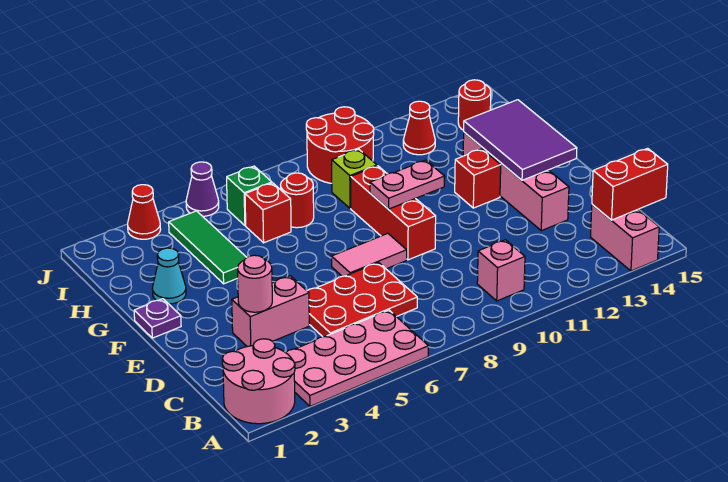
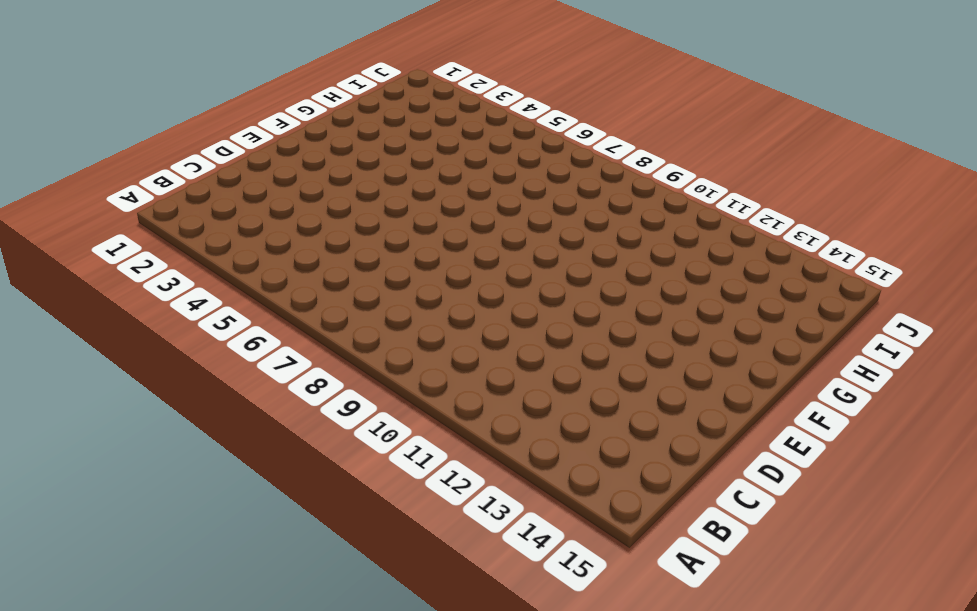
none -> pink 2x2 round brick [222,339,295,424]
none -> pink 2x4 plate [286,310,428,406]
none -> pink 1x2 brick [591,204,659,271]

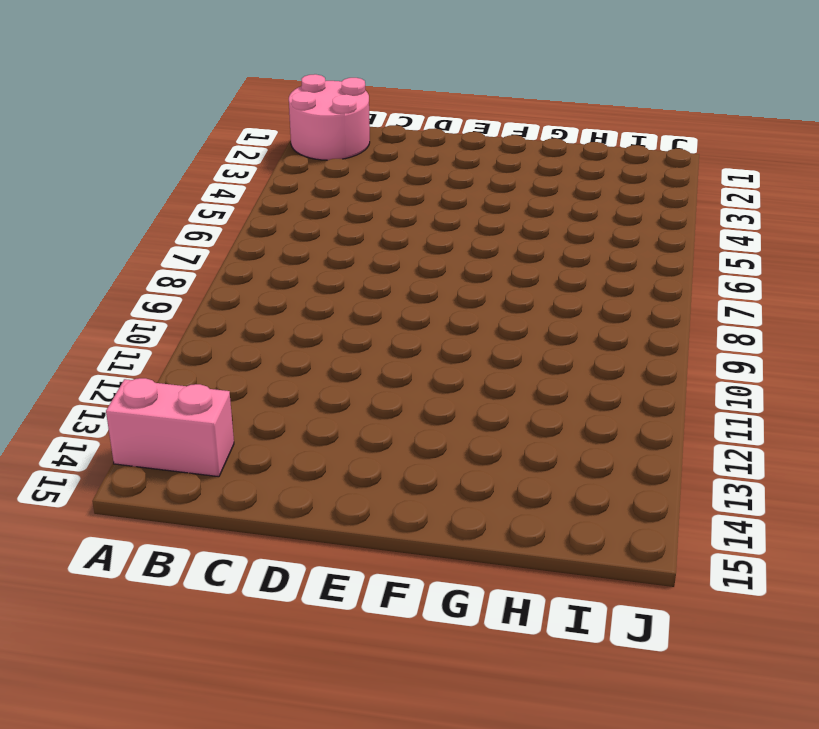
none -> pink 2x4 plate [286,310,428,406]
none -> pink 1x1 brick [477,240,525,301]
none -> red 2x3 plate [308,263,417,337]

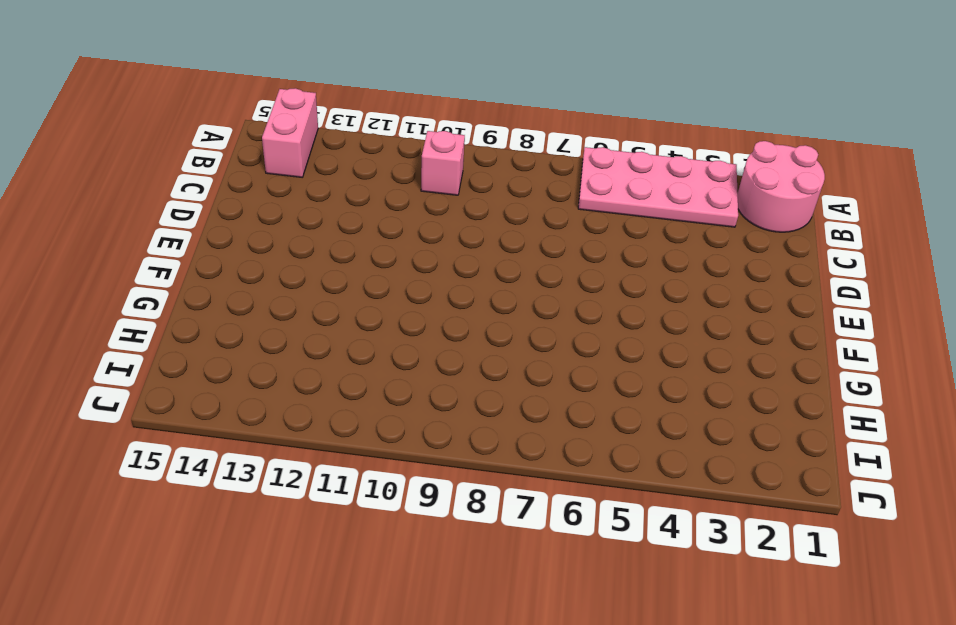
none -> red 2x3 plate [308,263,417,337]
none -> pink 1x2 brick [232,276,309,347]
none -> pink 1x4 brick [463,132,569,231]

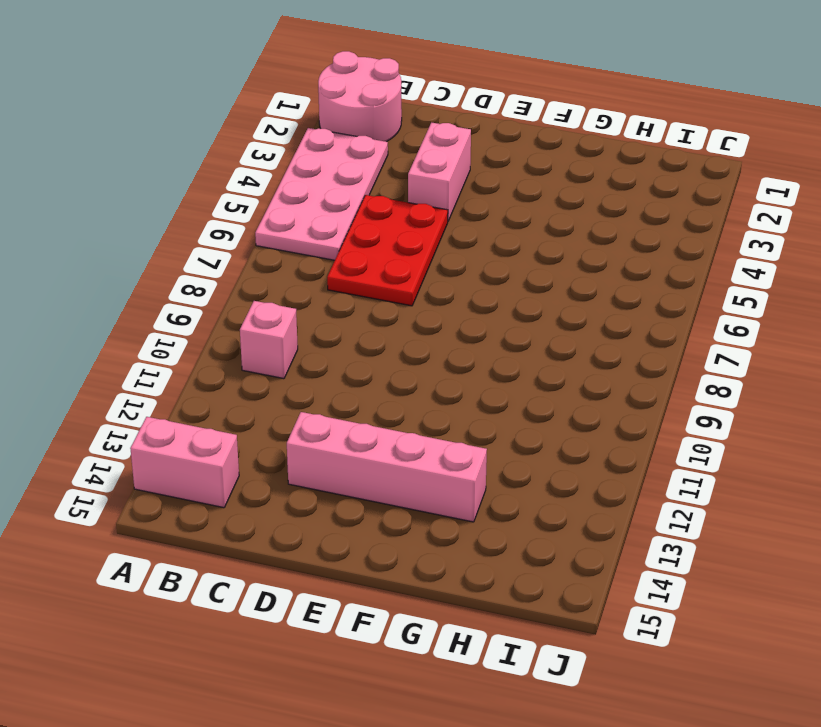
none -> pink 1x2 tile [332,234,407,276]
none -> red 1x3 brick [351,166,436,260]
none -> purple 1x1 plate [134,299,181,338]

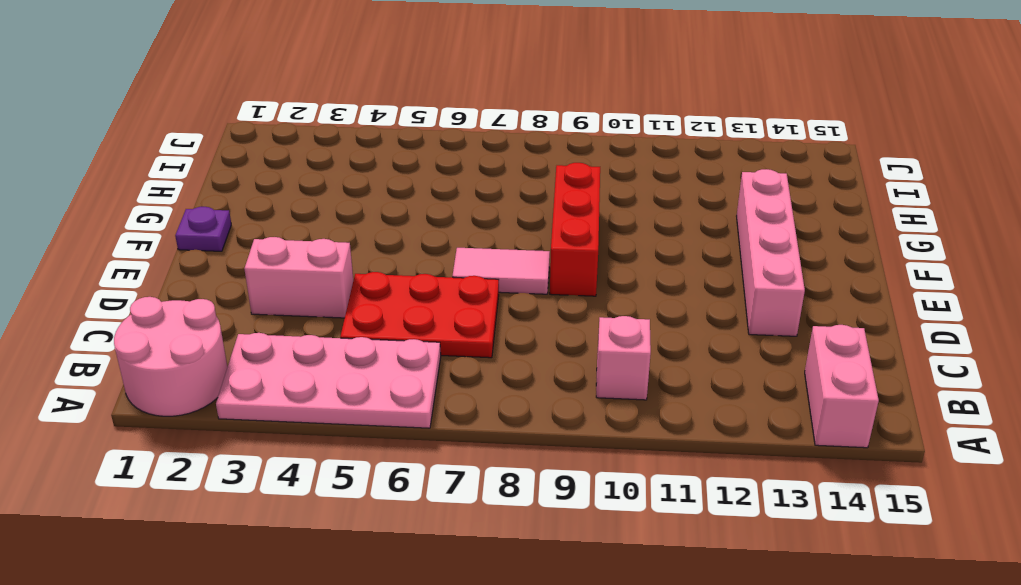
none -> red 1x1 brick [455,149,501,208]
none -> cyan 1x1 cone [152,248,186,304]
none -> green 1x3 tile [169,211,247,284]

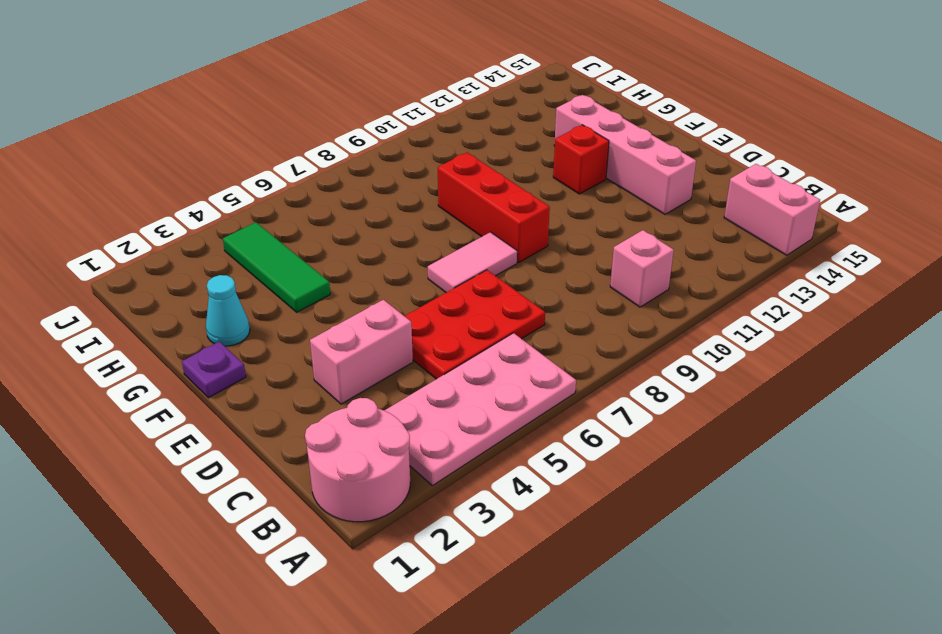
none -> red 1x1 brick [245,183,291,243]
none -> red 1x1 round brick [281,173,314,228]
none -> lime 1x1 brick [332,149,377,208]

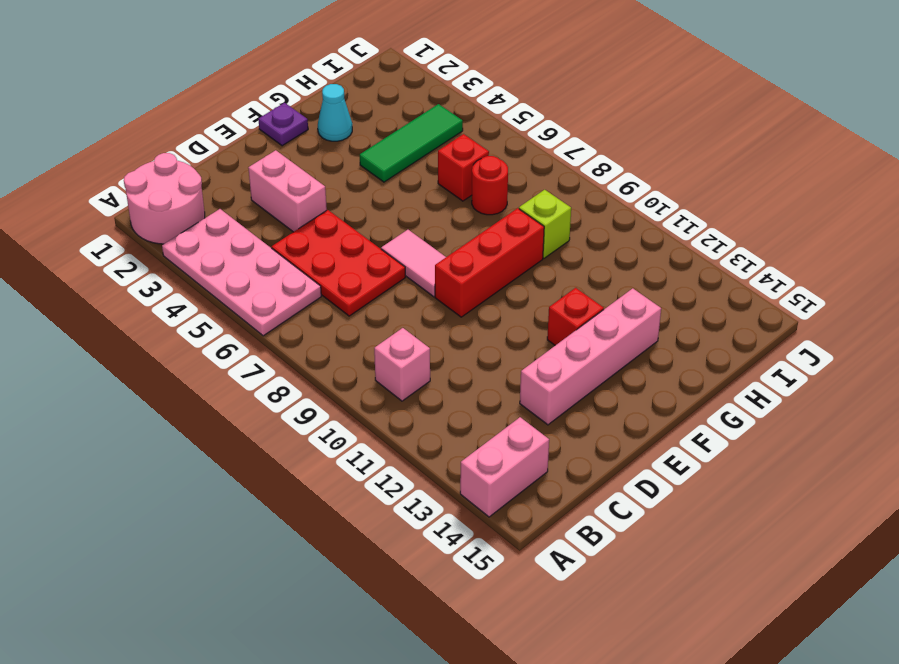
none -> green 1x1 brick [227,166,272,226]
none -> red 2x2 round brick [306,107,374,183]
none -> red 1x1 cone [403,101,435,155]

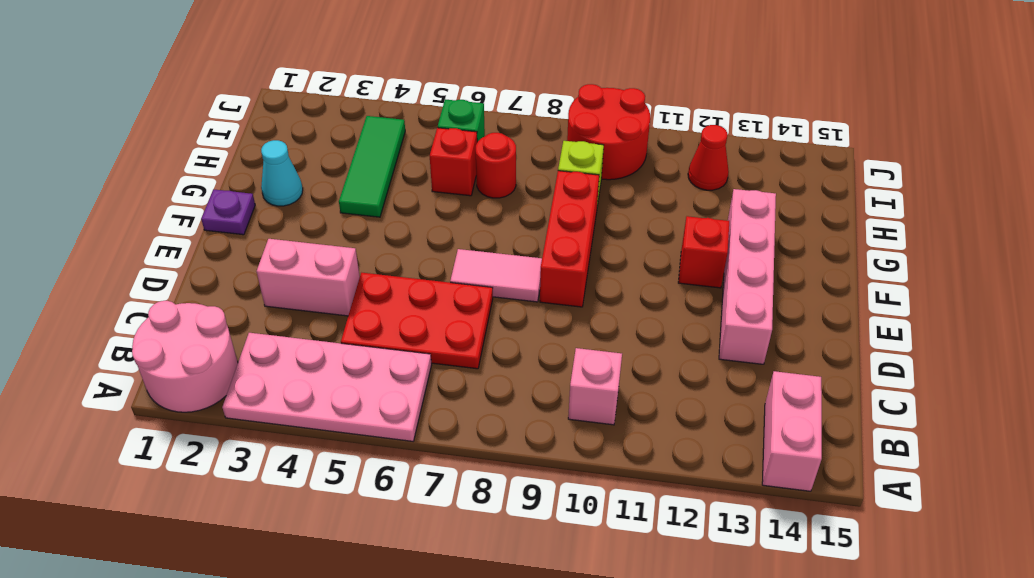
none -> red 1x1 round brick [458,80,491,130]
none -> red 1x1 cone [128,185,161,239]
none -> purple 1x1 cone [186,162,219,216]

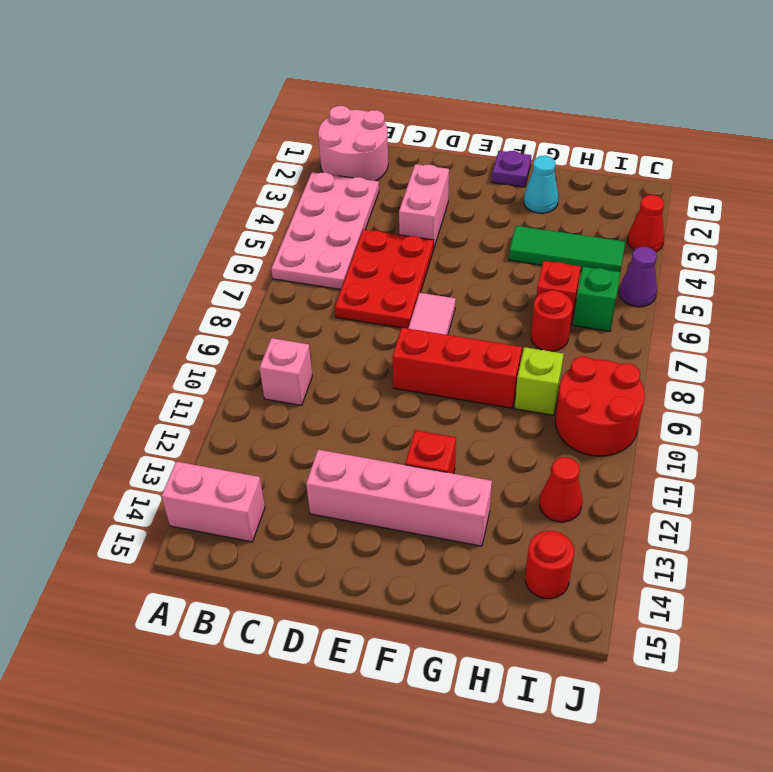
none -> red 1x2 brick [592,148,668,220]
none -> pink 1x1 round brick [238,255,272,312]
none -> purple 2x3 tile [464,100,577,180]

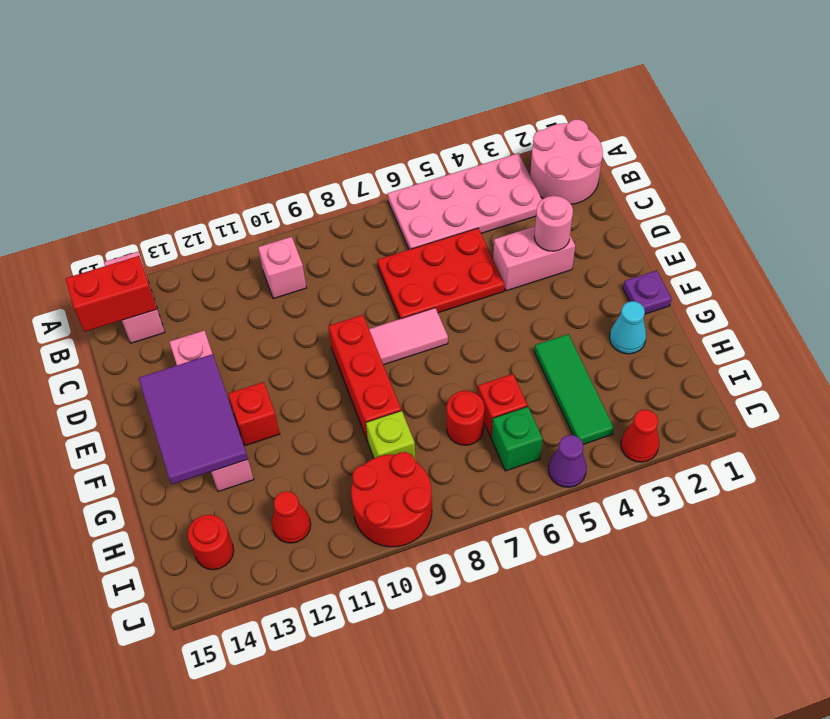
none -> pink 1x2 plate [370,160,445,209]

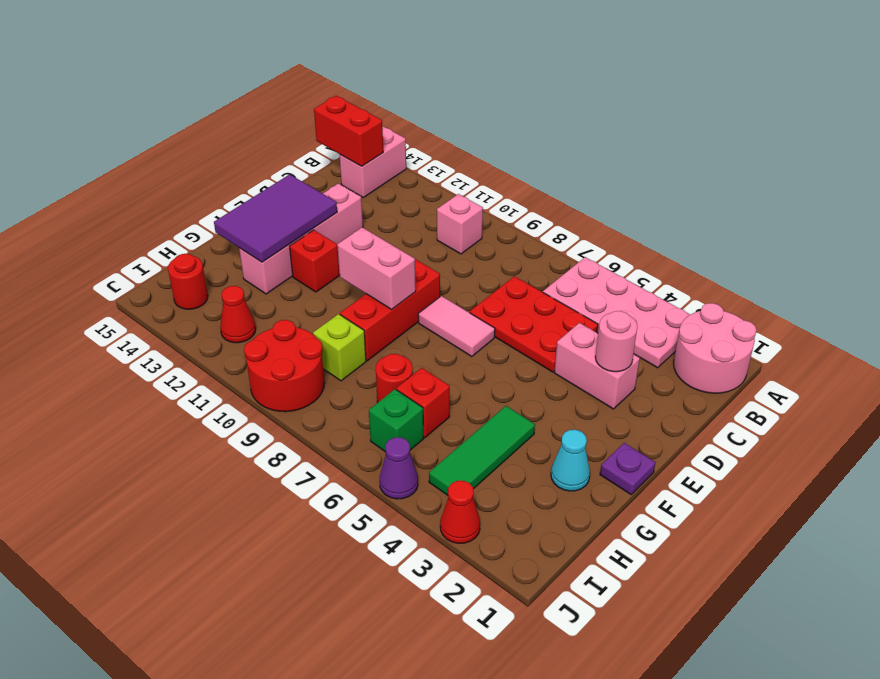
pink 1x2 brick [337,227,416,309] -> pink 1x2 plate [370,160,445,209]

